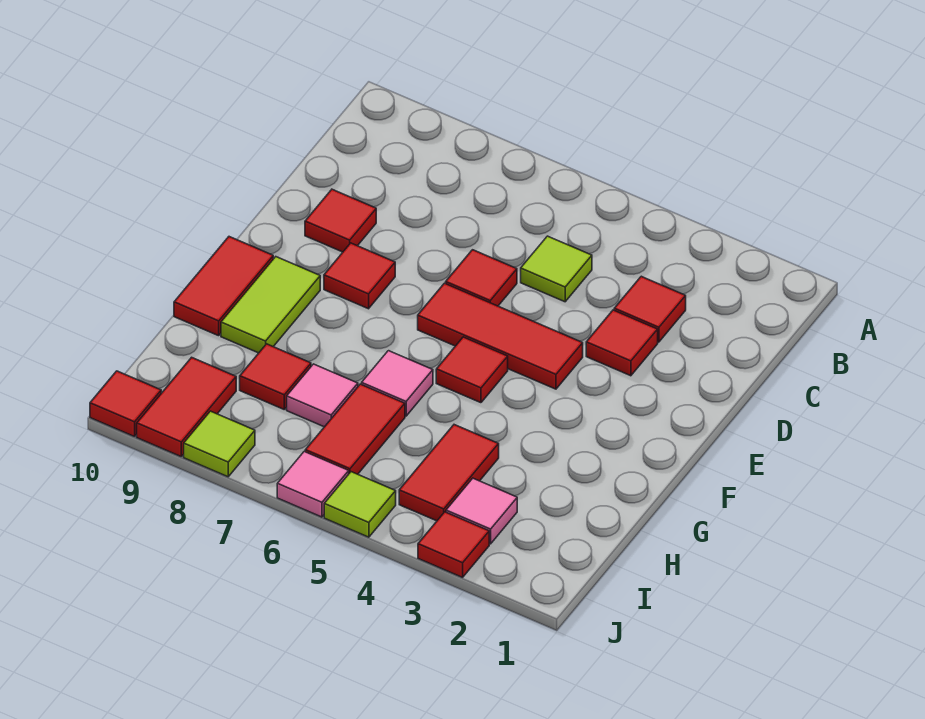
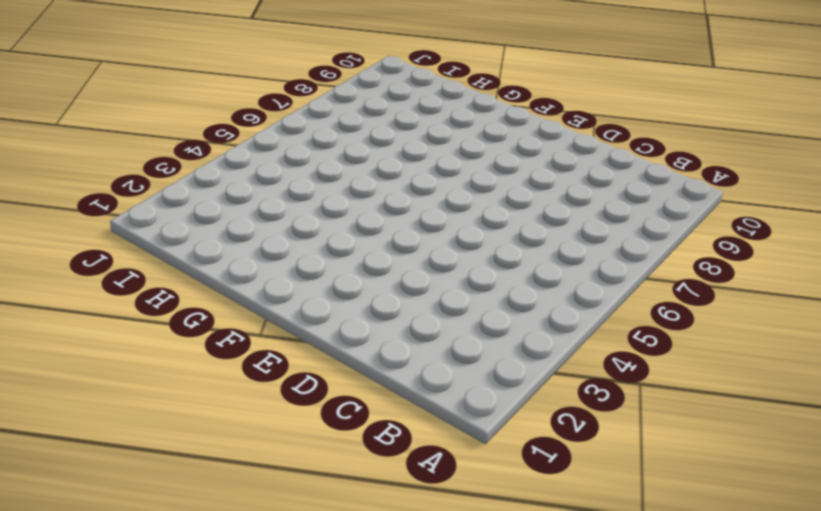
none -> red 1x1 tile [614,276,686,342]
none -> lime 1x1 tile [521,236,592,302]
none -> red 1x1 tile [586,310,658,376]

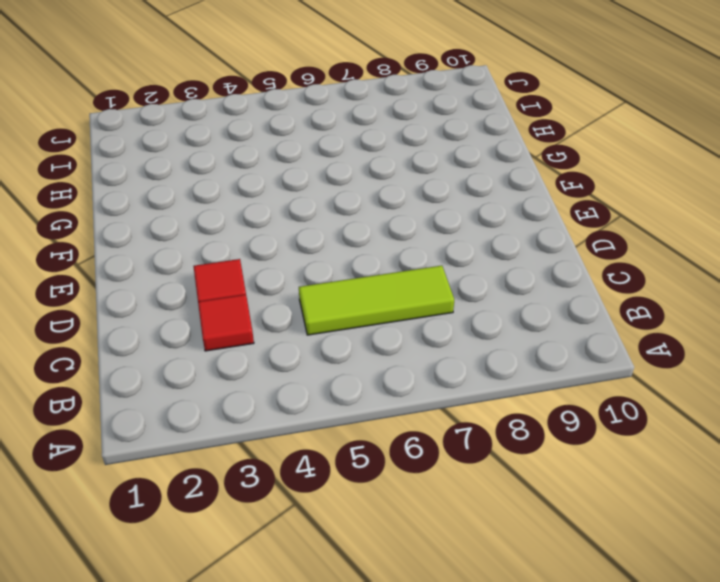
lime 1x3 tile [299,266,454,335] -> lime 1x1 tile [521,236,592,302]
none -> red 1x1 tile [446,250,517,306]
none -> red 1x1 tile [305,189,376,252]
none -> red 1x3 tile [418,283,583,389]

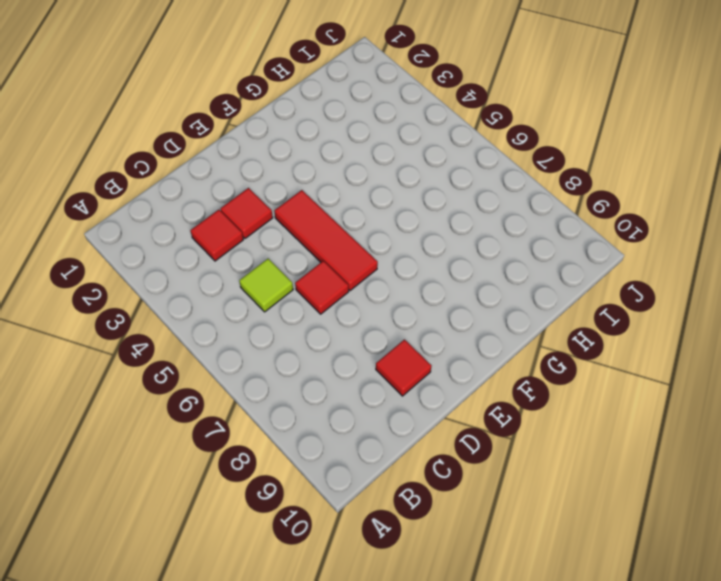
none -> red 1x1 tile [324,243,395,309]
none -> red 1x1 tile [436,337,508,403]
none -> lime 1x2 tile [221,257,320,353]

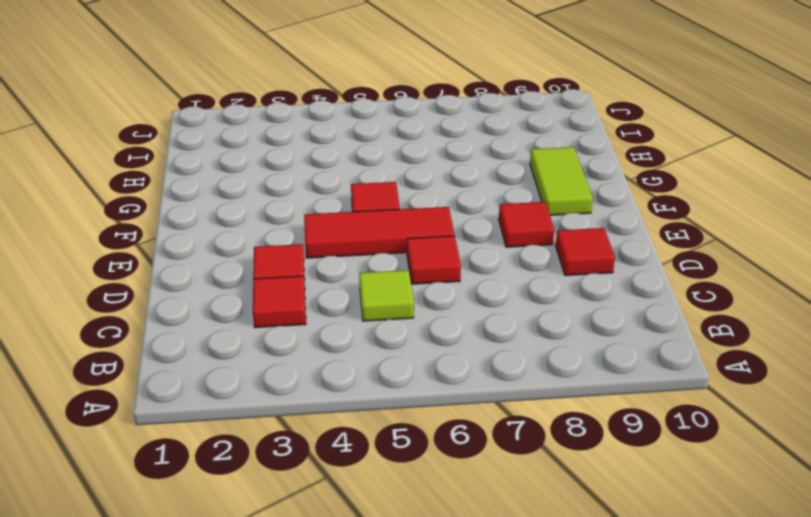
none -> red 1x2 tile [174,237,273,336]
none -> pink 1x1 tile [362,351,433,416]
none -> red 1x2 tile [399,425,499,521]

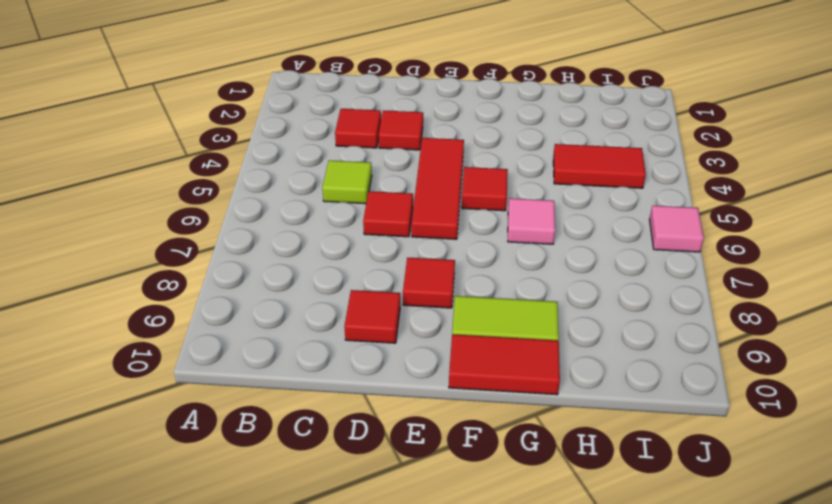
none -> red 1x2 tile [305,384,405,474]
none -> pink 1x1 tile [287,364,358,427]
none -> red 1x1 tile [240,344,311,409]

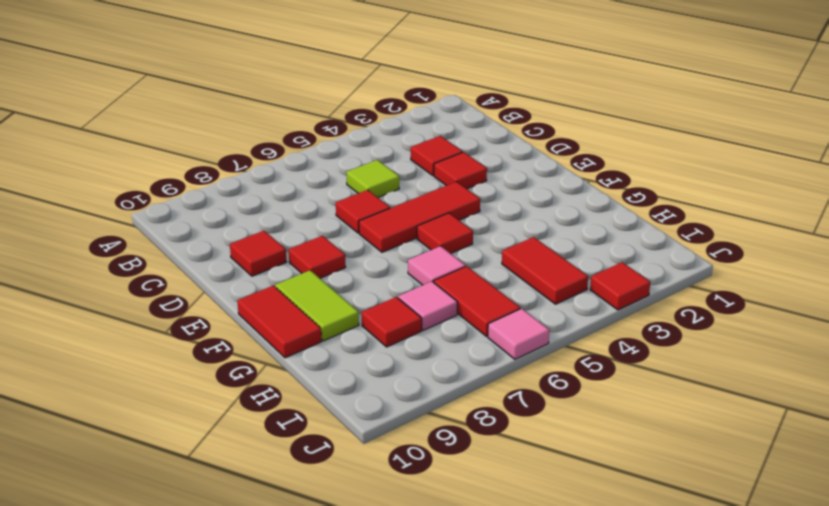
none -> pink 1x1 tile [446,478,517,544]
none -> red 1x2 tile [137,357,236,456]
none -> lime 1x1 tile [324,472,396,537]

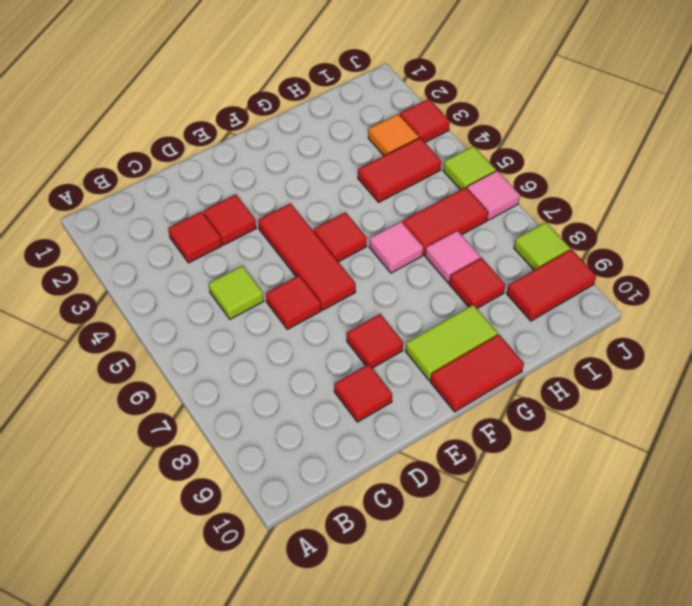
orange 1x1 tile [368,114,419,156] -> pink 1x1 tile [446,478,517,544]
none -> red 1x1 tile [90,371,161,437]

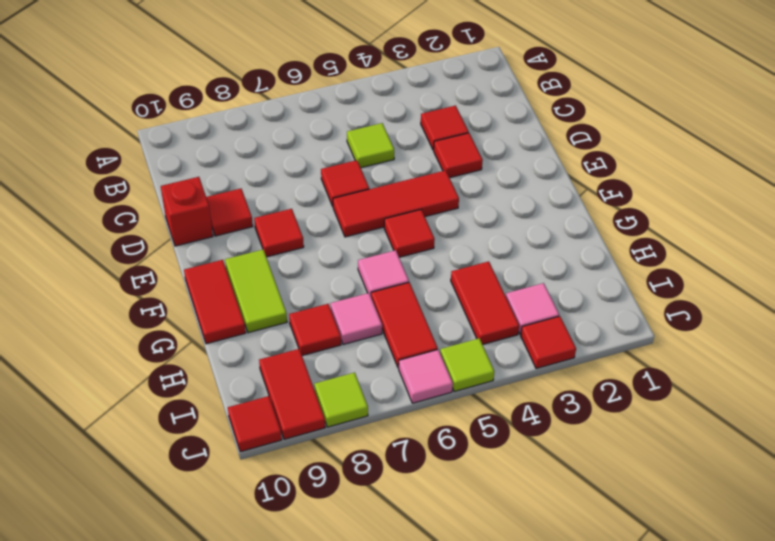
red 1x1 brick [161,177,213,246] -> none

